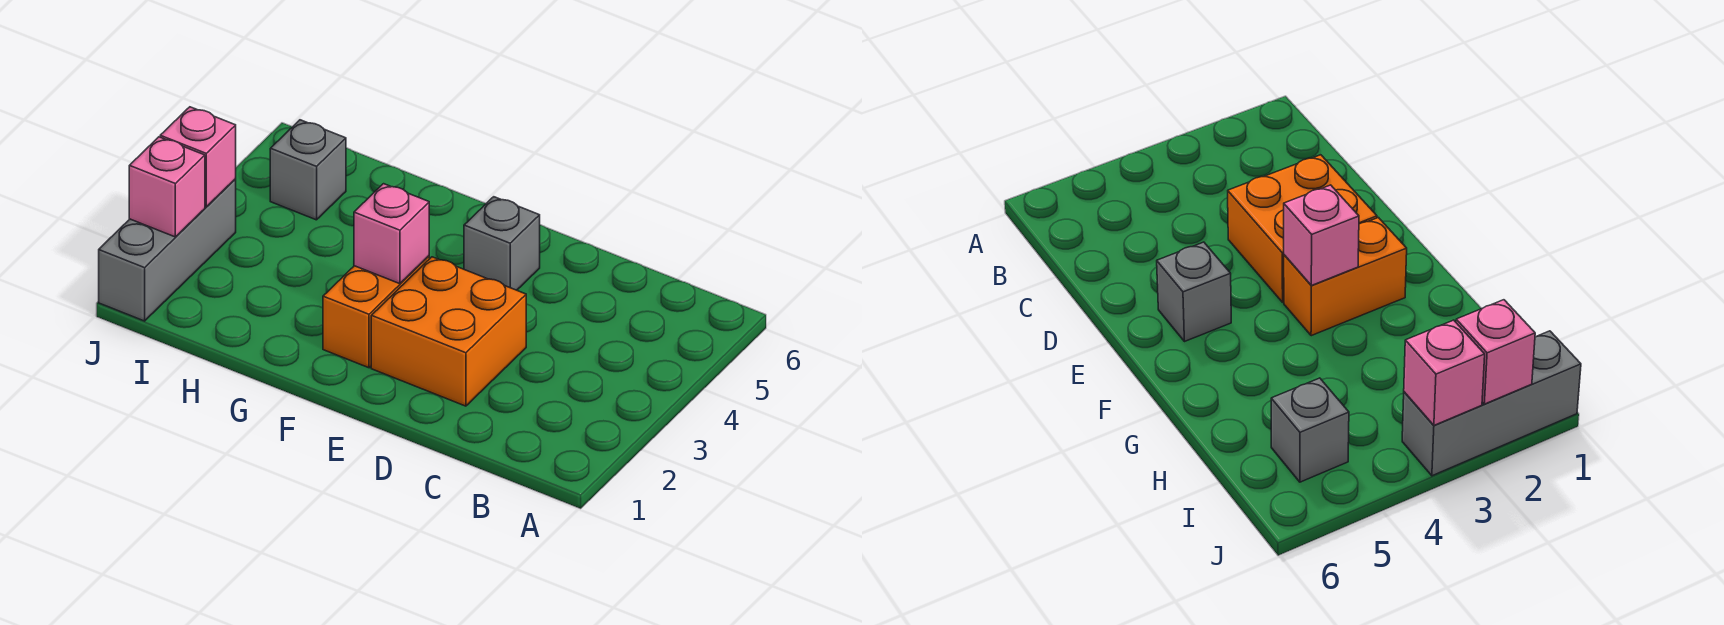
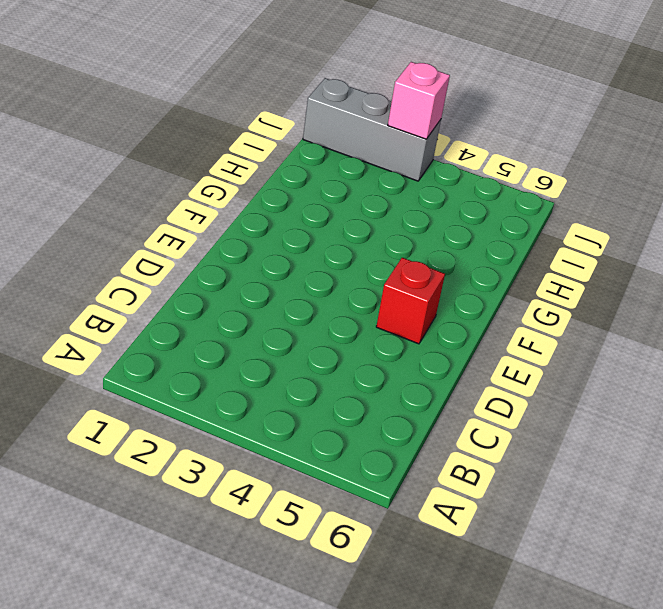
red 1x1 brick [376,258,445,344] -> grey 1x1 brick [464,197,540,290]
none -> orange 2x2 brick [371,257,526,406]
none -> orange 1x2 brick [323,256,429,368]

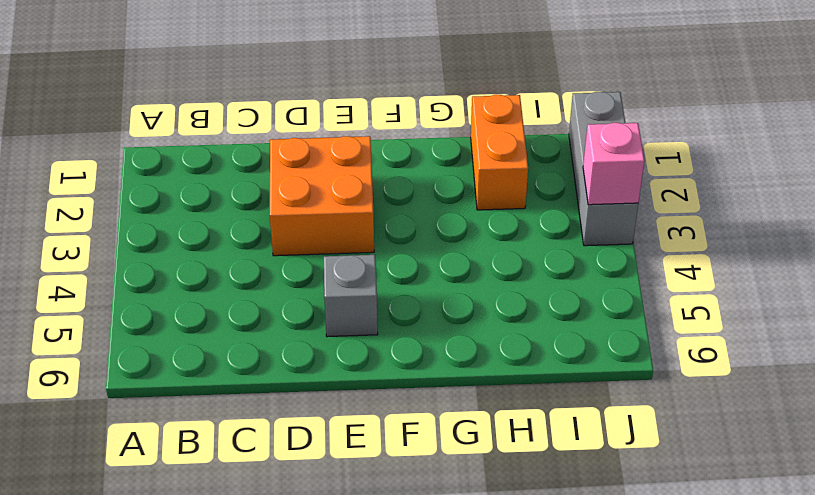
orange 1x2 brick [471,95,528,210] -> orange 1x2 brick moved to [323,256,429,368]
none -> grey 1x1 brick [270,120,346,220]
none -> pink 1x1 brick [354,184,429,284]

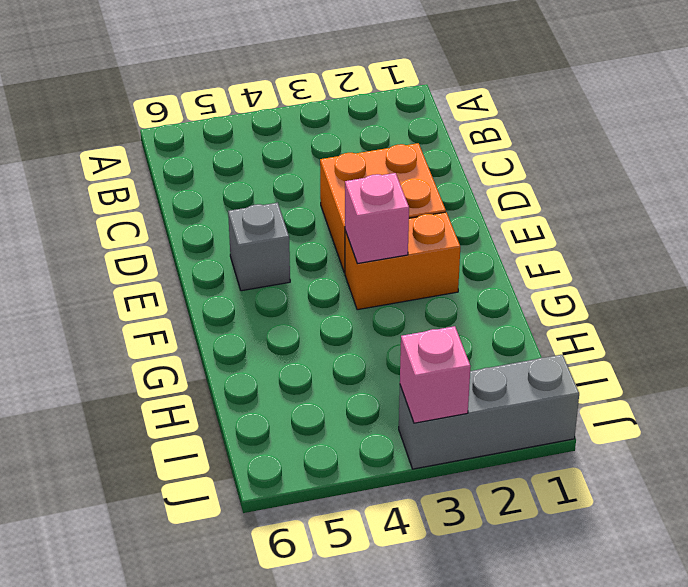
none -> grey 1x1 brick [270,120,346,220]
none -> pink 1x1 brick [129,137,205,237]

